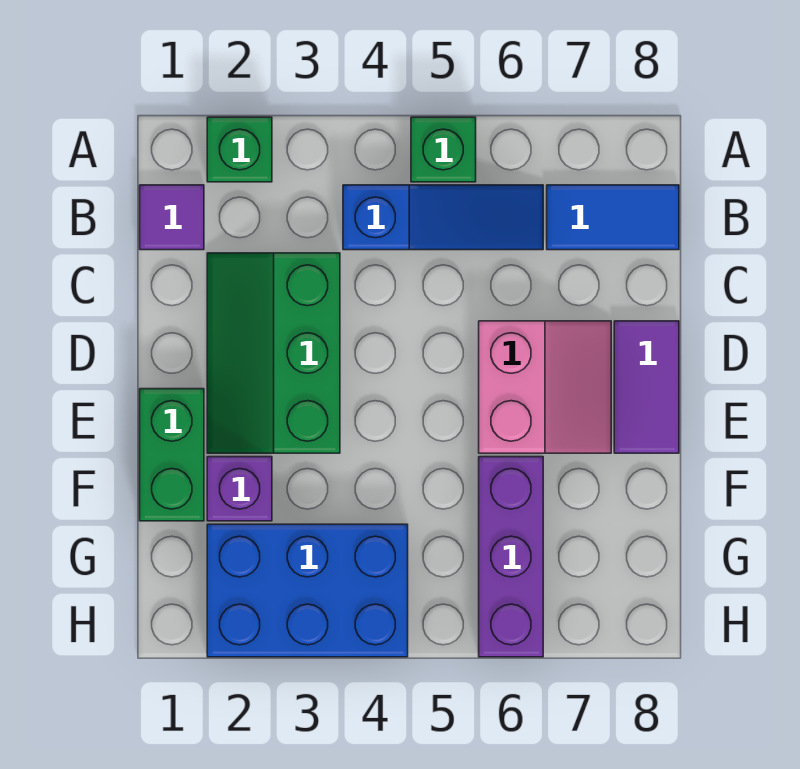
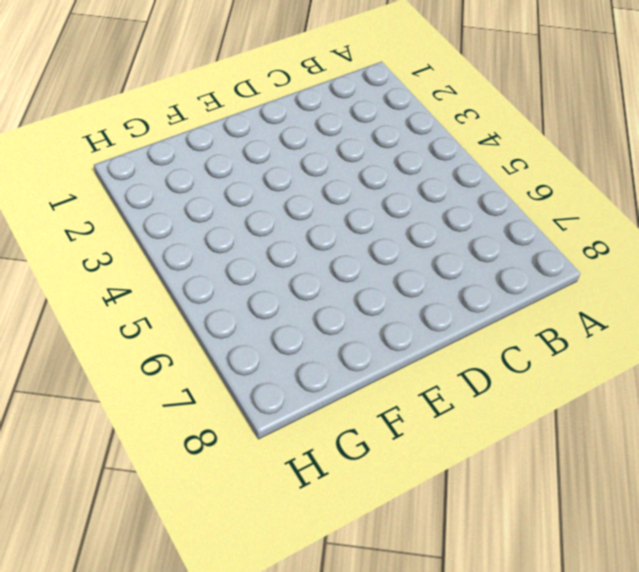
none -> green 1x1 brick [207,117,272,182]
none -> green 1x1 brick [411,117,476,182]
none -> purple 1x1 tile [140,185,204,250]

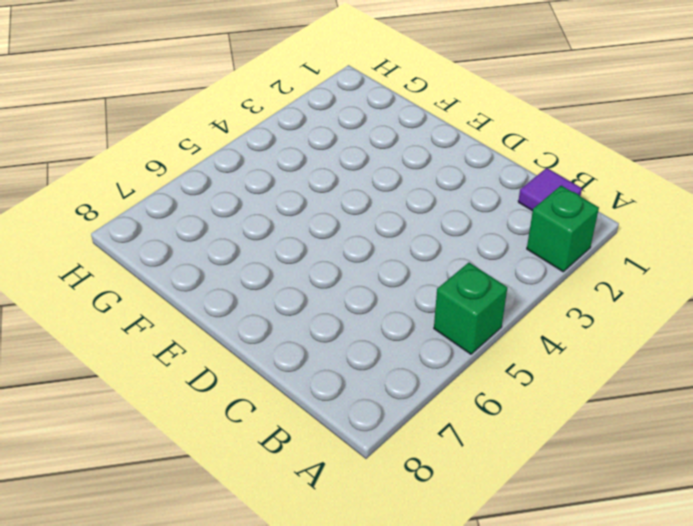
none -> blue 1x3 slope [343,185,543,250]
none -> blue 1x2 tile [547,185,679,250]
none -> green 2x3 slope [207,253,340,453]

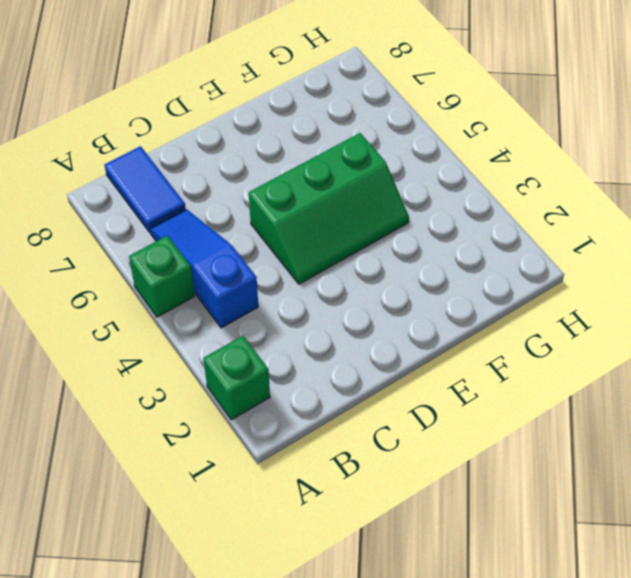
green 2x3 slope [249,133,409,284] -> green 2x3 slope moved to [207,253,340,453]
none -> purple 1x1 tile [140,185,204,250]
none -> pink 2x2 slope [479,321,611,453]
none -> purple 1x2 tile [614,321,679,453]

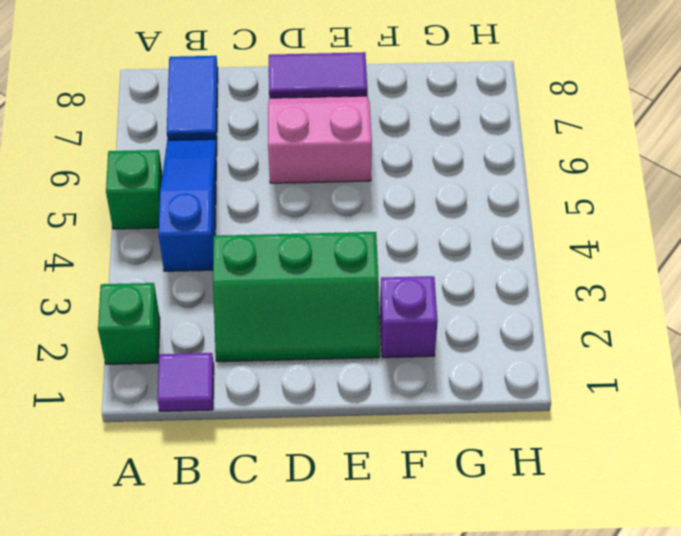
none -> green 1x2 brick [140,389,204,521]
none -> purple 1x3 brick [479,457,543,657]
none -> blue 2x3 brick [207,524,408,657]

